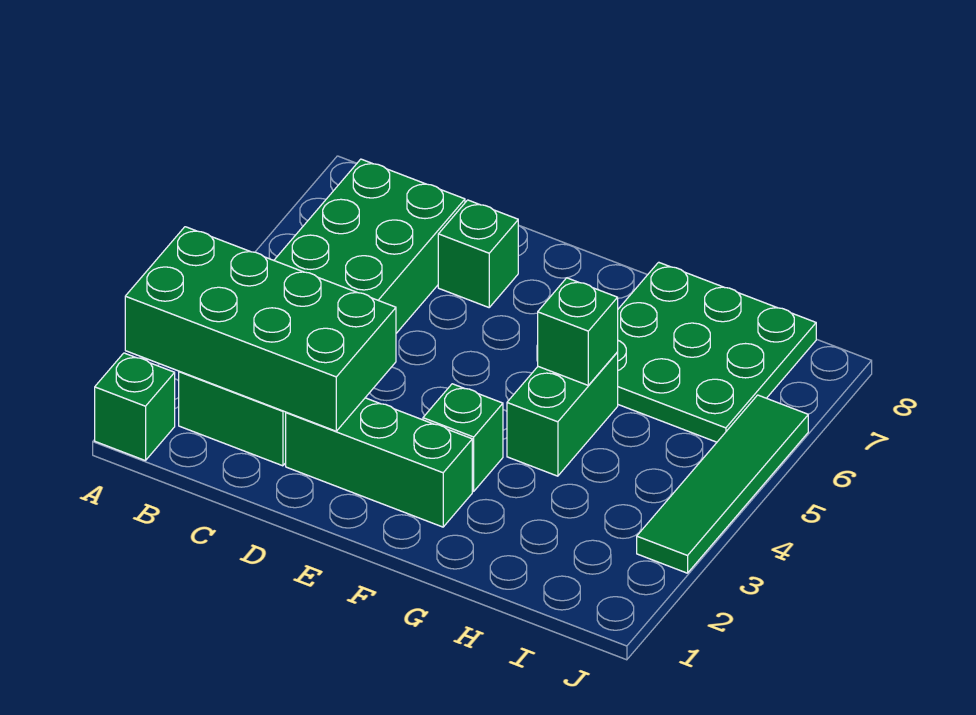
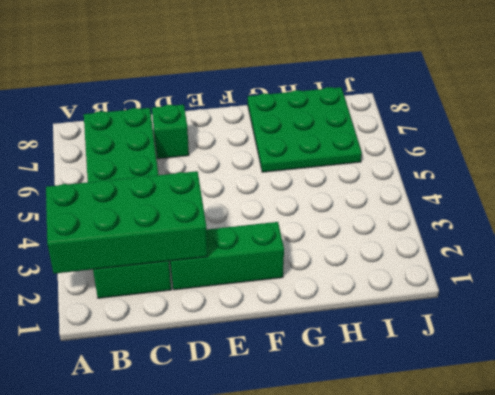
none -> green 1x1 brick [95,353,175,461]
none -> green 1x1 brick [423,384,503,491]

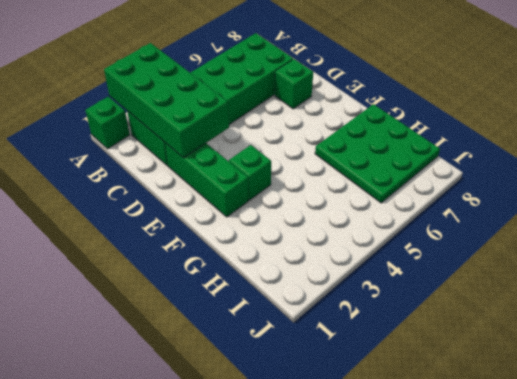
none -> green 1x2 brick [507,352,618,476]
none -> green 1x4 tile [637,395,808,573]

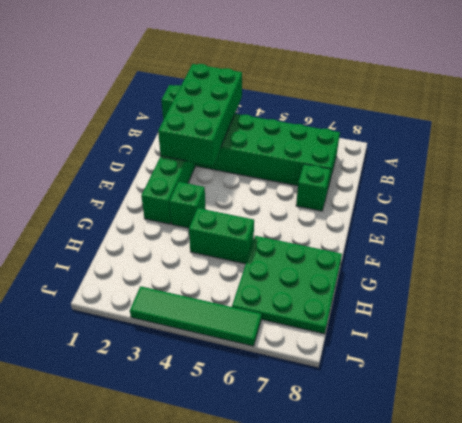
none -> green 1x1 brick [538,278,618,385]

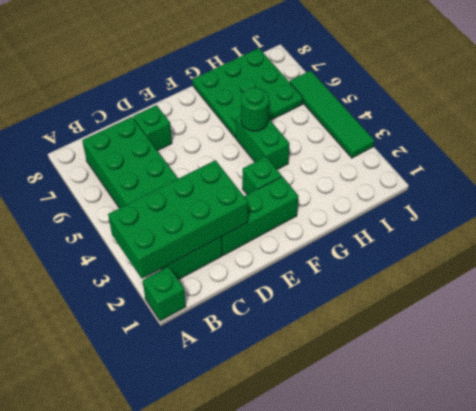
green 1x1 round brick [241,87,269,131] -> green 1x1 brick [538,278,618,385]

